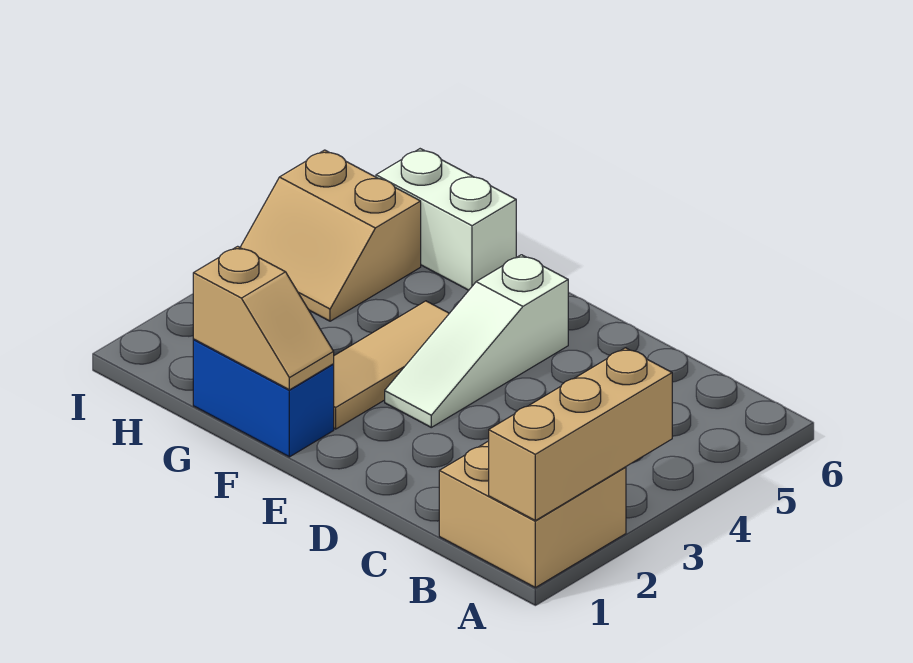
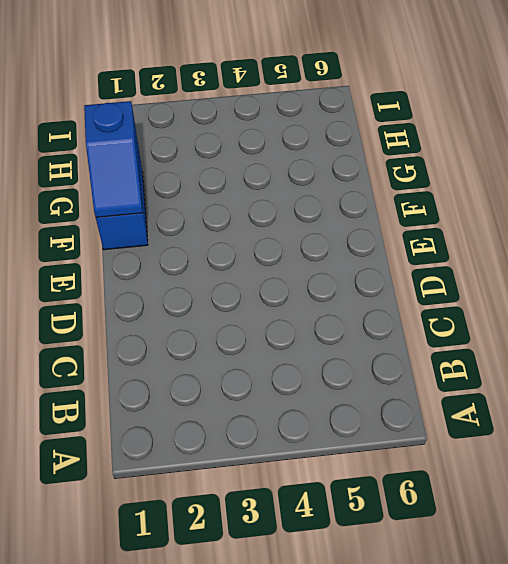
blue 1x2 slope [84,101,142,217] -> tan 1x2 slope [193,246,334,390]
none -> tan 2x2 brick [439,441,626,588]
none -> white 1x3 slope [385,255,568,427]

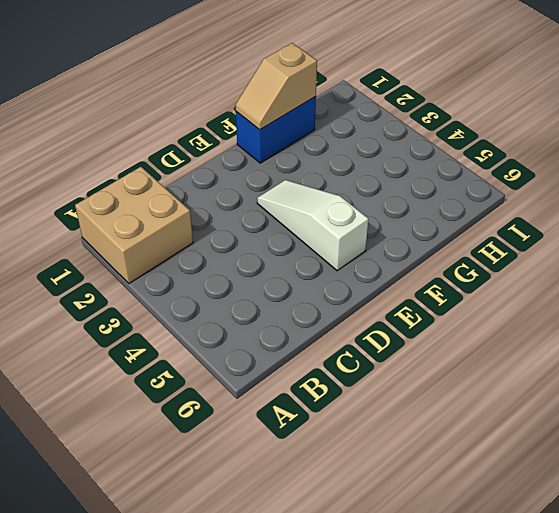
none -> tan 1x3 tile [333,301,449,429]
none -> white 1x2 brick [376,149,516,290]

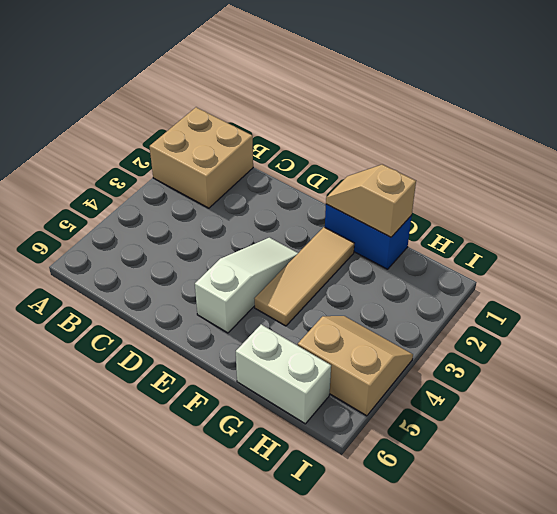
none -> tan 1x3 brick [489,348,672,521]

